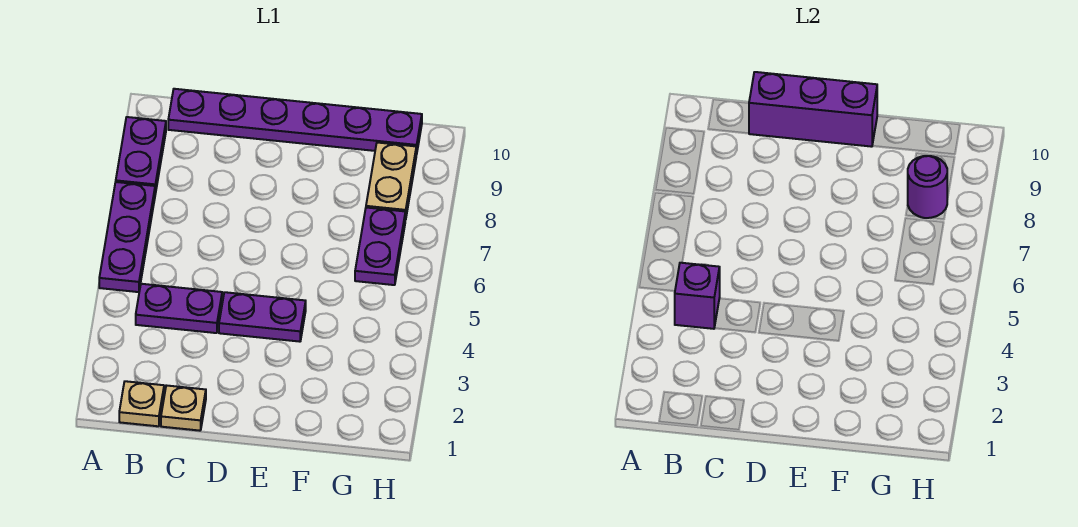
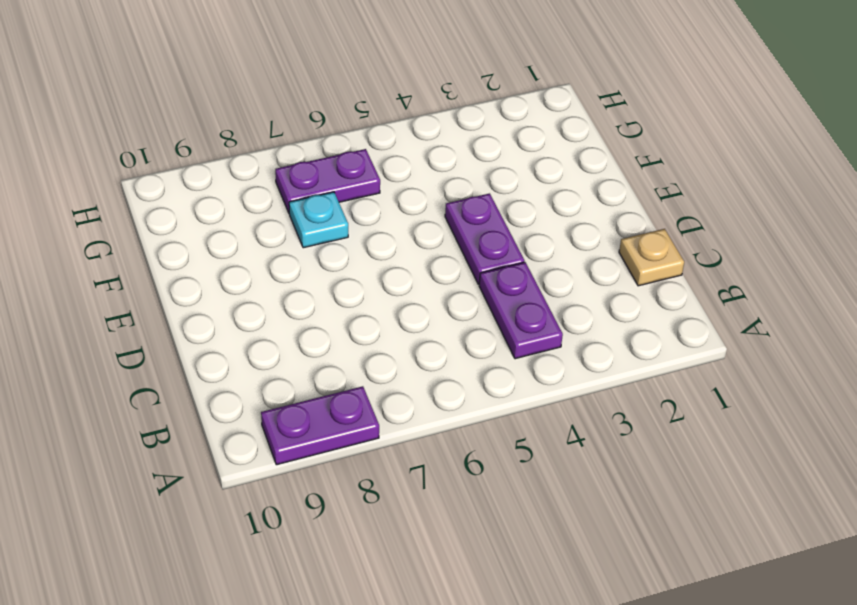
cyan 1x1 plate [289,192,348,248] -> none
none -> purple 1x3 plate [99,182,155,292]
none -> tan 1x1 plate [119,381,164,426]
none -> purple 1x6 plate [168,89,422,155]

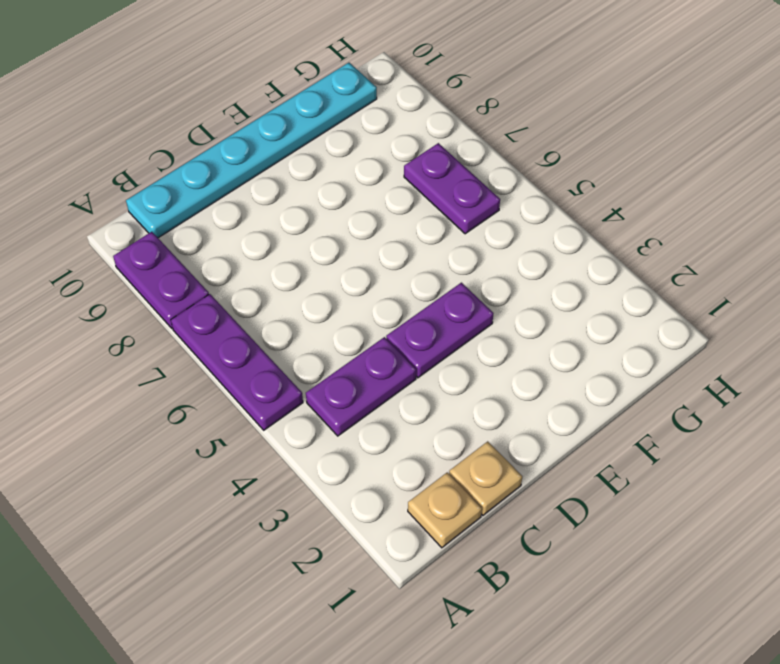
cyan 1x6 plate [126,63,377,238] -> purple 1x6 plate [168,89,422,155]
none -> tan 1x2 plate [366,143,416,220]
none -> purple 1x1 brick [675,263,720,329]
none -> purple 1x3 brick [749,72,877,147]

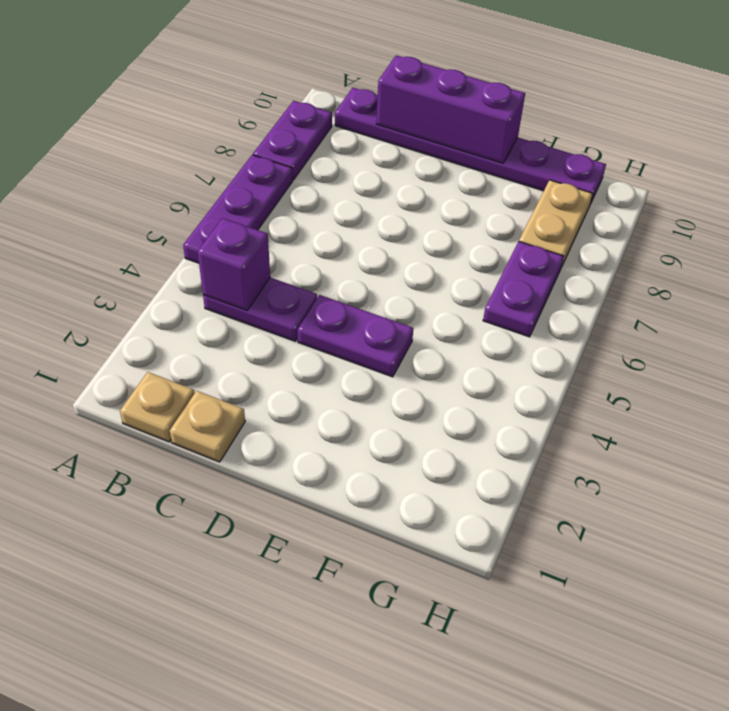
none -> purple 1x1 round brick [908,156,947,218]

